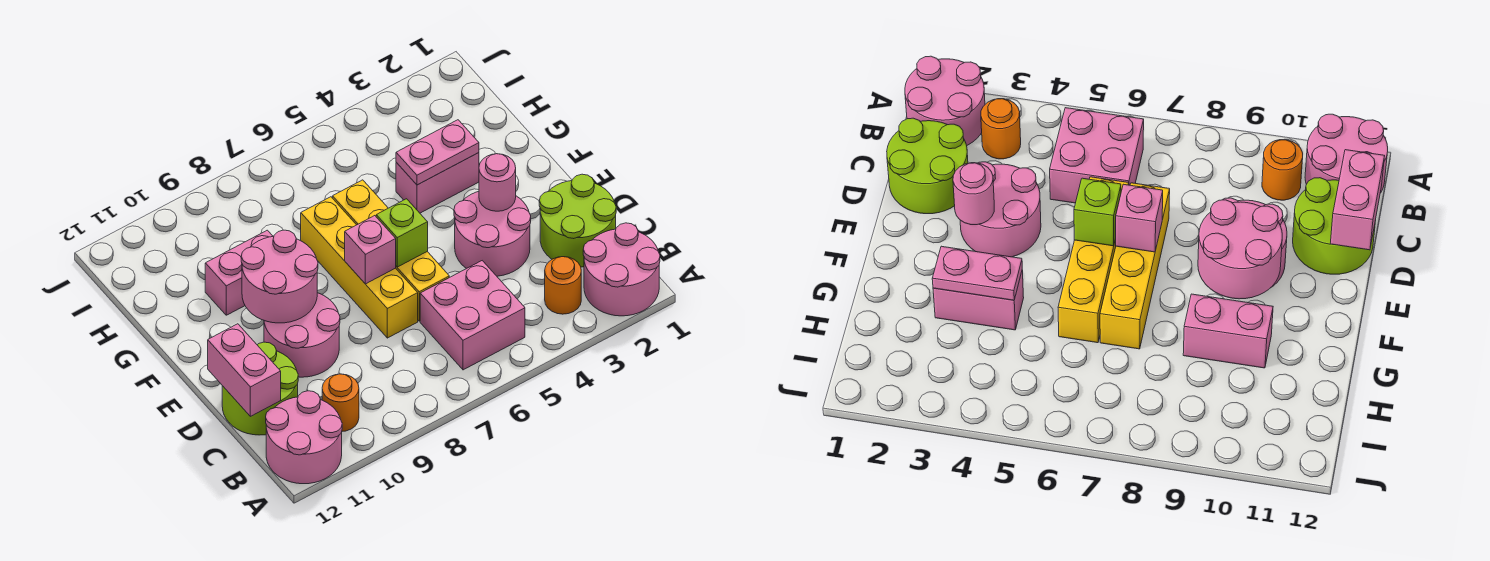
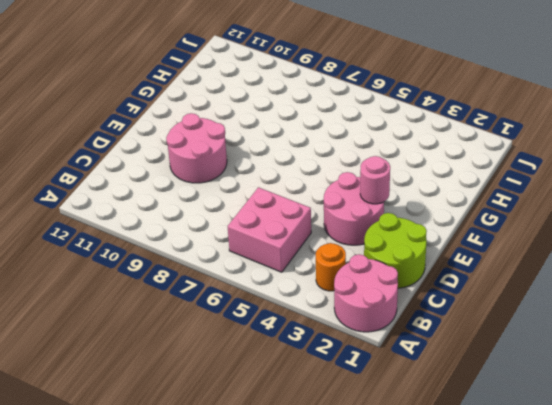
none -> pink 2x2 round brick [266,391,342,484]
none -> orange 1x1 round brick [322,374,359,431]
none -> lime 2x2 round brick [222,342,298,435]

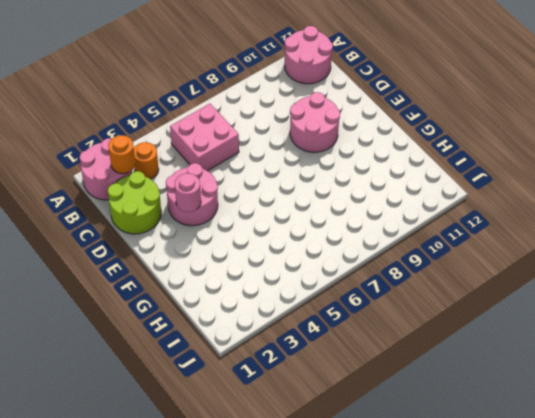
orange 1x1 round brick [108,135,136,174] -> orange 1x1 round brick moved to [322,374,359,431]
none -> lime 2x2 round brick [222,342,298,435]
none -> yellow 1x4 brick [333,180,449,321]
none -> yellow 1x4 brick [301,197,418,338]

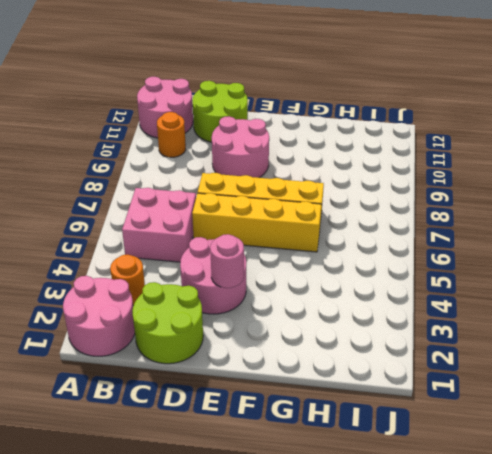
none -> pink 1x2 brick [396,153,479,213]
none -> pink 1x2 brick [205,230,273,315]
none -> pink 1x2 brick [208,324,281,416]

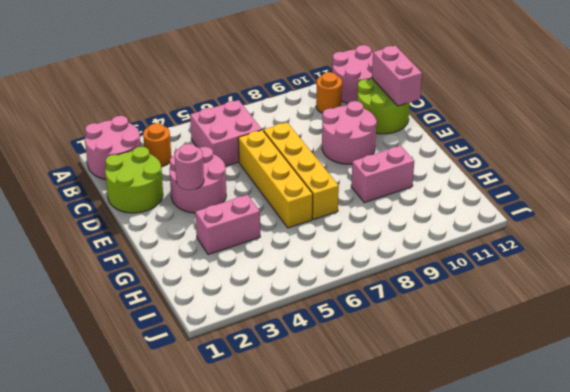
none -> lime 1x1 brick [376,199,428,267]
none -> pink 1x1 brick [345,216,396,284]
none -> pink 2x2 round brick [241,230,318,323]

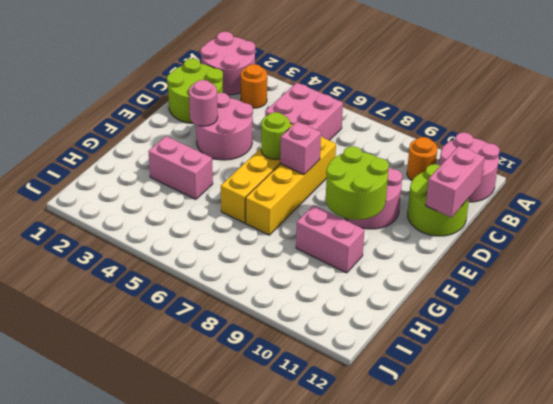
lime 1x1 round brick [261,112,290,159] -> lime 1x1 brick [376,199,428,267]
lime 2x2 round brick [326,146,389,220] -> pink 2x2 round brick [241,230,318,323]
none -> pink 1x2 plate [396,120,479,185]

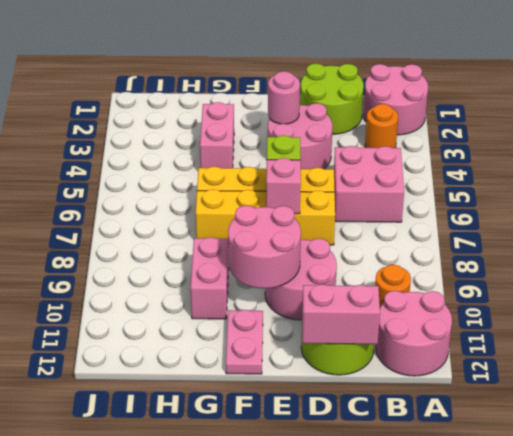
pink 1x2 plate [226,310,263,374] -> pink 1x2 plate moved to [396,120,479,185]

